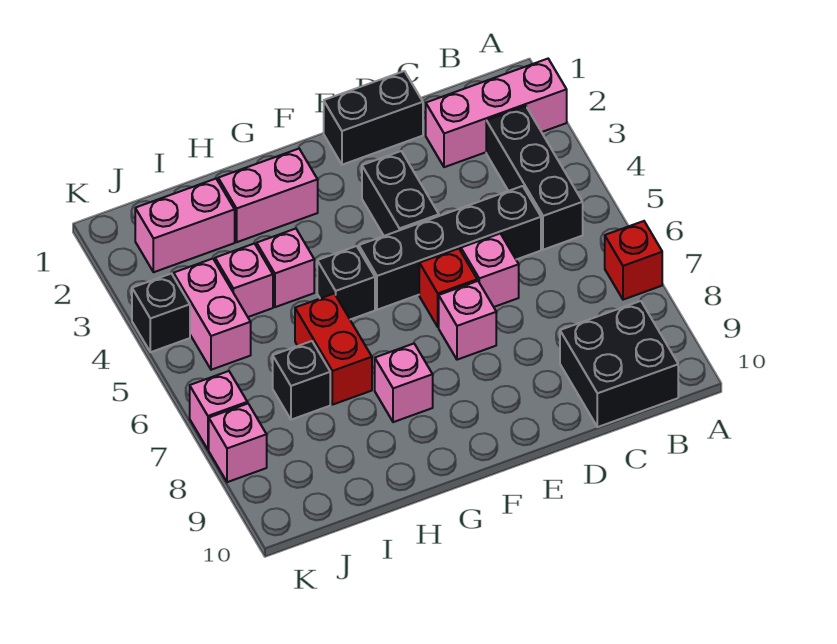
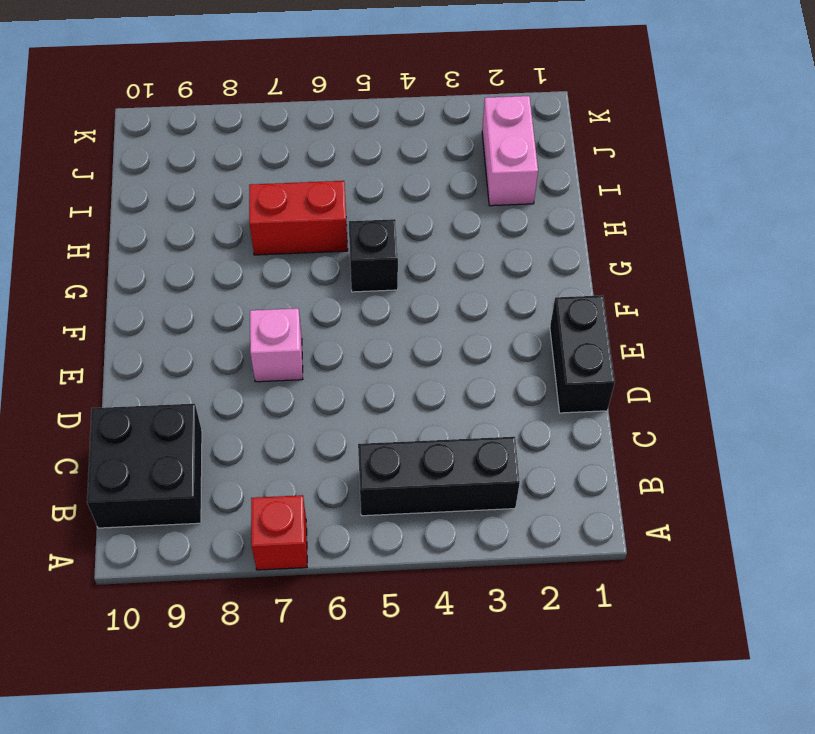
none -> pink 1x3 brick [426,59,567,167]
none -> black 1x4 brick [359,186,541,310]
none -> pink 1x1 brick [461,234,519,307]

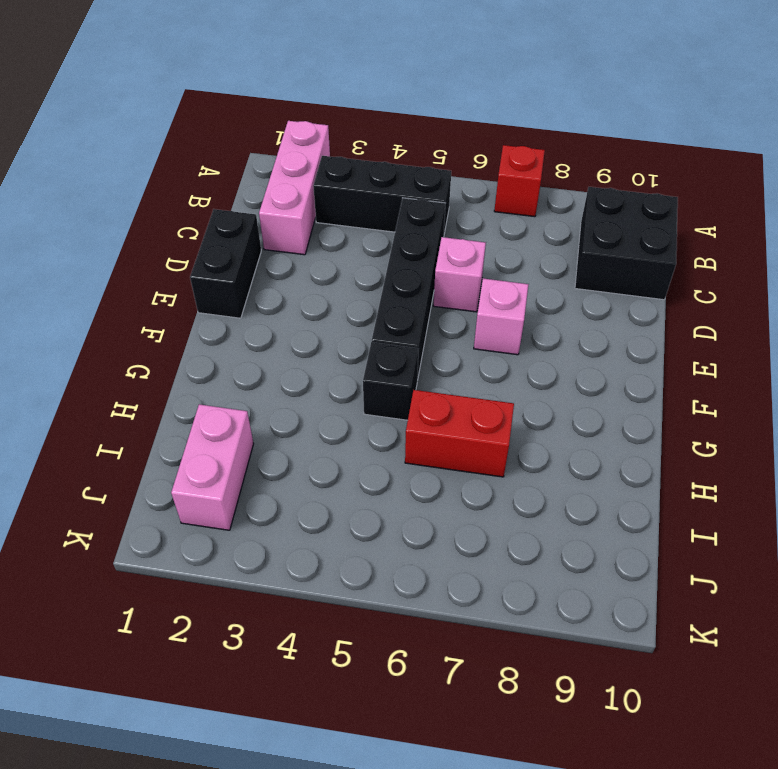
none -> black 1x2 brick [362,151,439,236]
none -> red 1x1 brick [419,249,477,327]
none -> pink 1x2 brick [218,149,318,242]

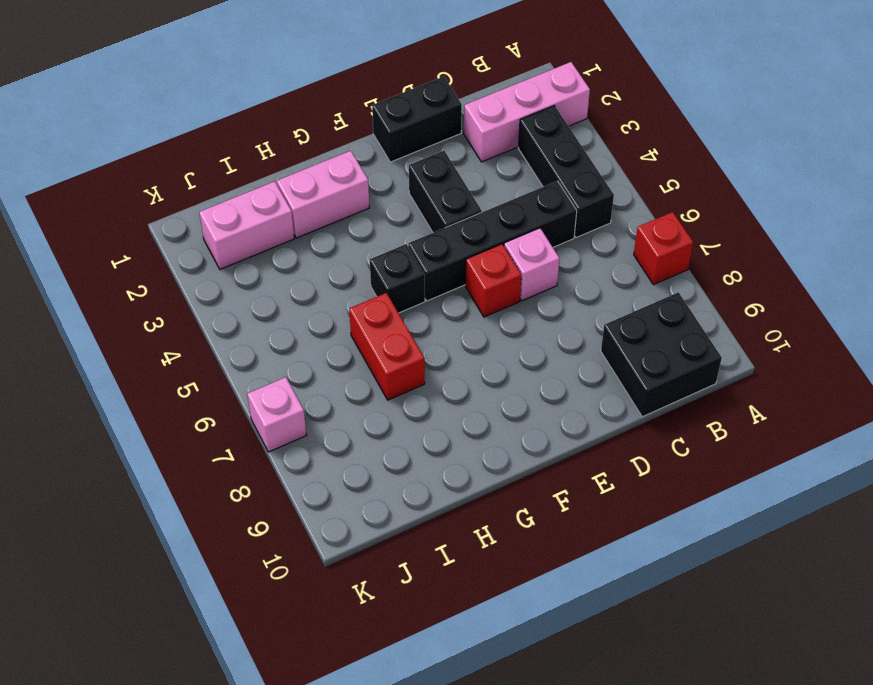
none -> pink 1x1 brick [439,281,496,360]
none -> pink 1x1 brick [375,344,433,422]
none -> pink 1x1 brick [257,228,314,307]

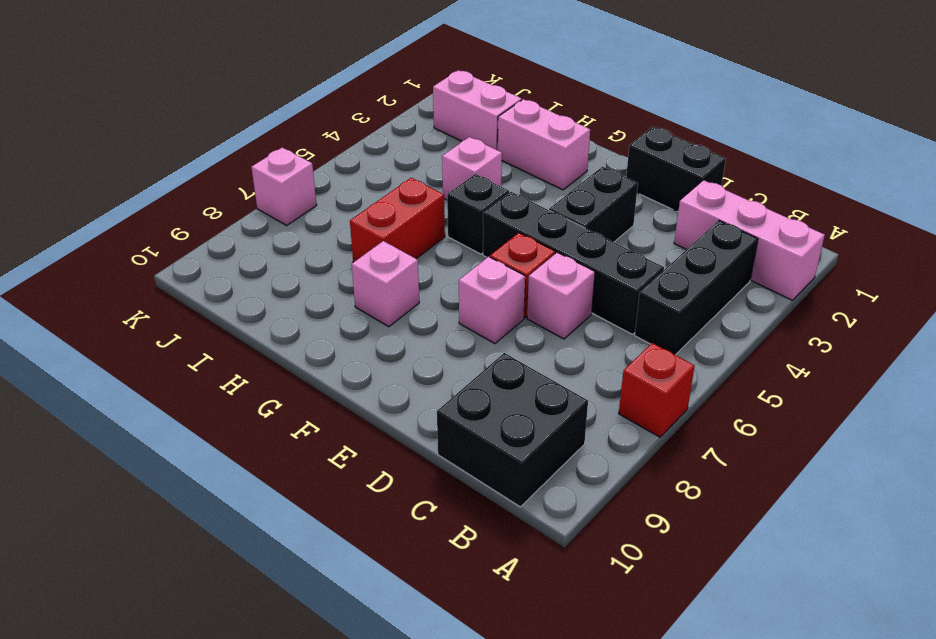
none -> pink 1x1 brick [215,244,273,317]
none -> black 1x1 brick [273,341,330,420]
none -> pink 1x2 brick [174,259,251,370]

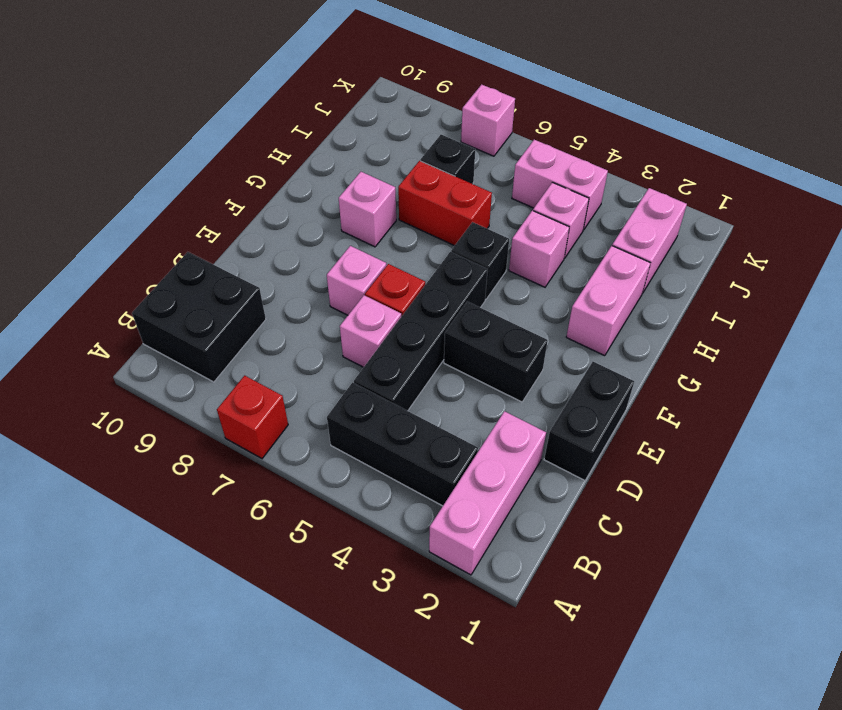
none -> black 1x1 brick [132,274,190,352]
none -> pink 1x1 brick [209,404,267,482]

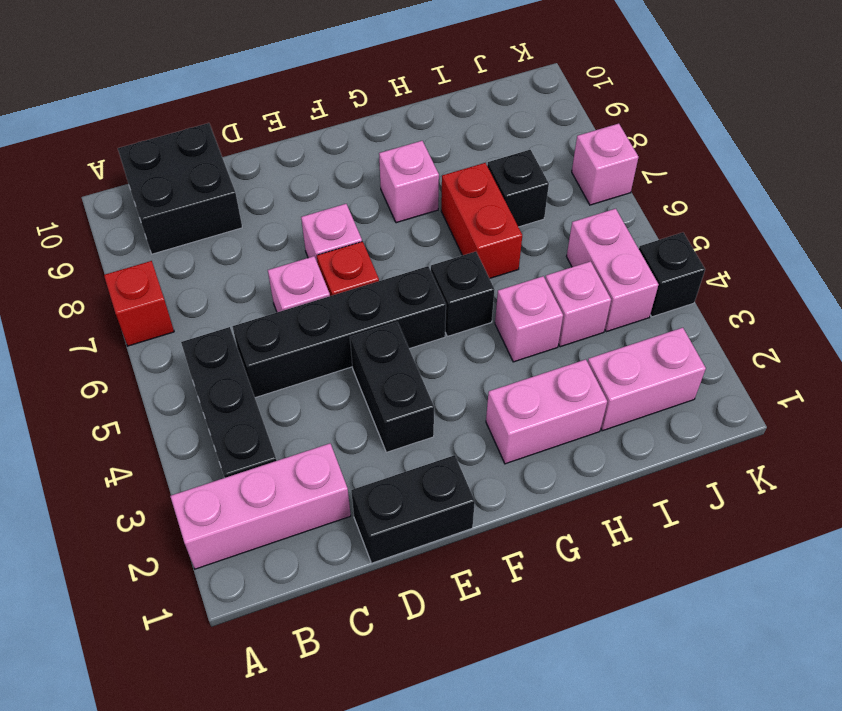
none -> pink 1x1 brick [209,404,267,482]

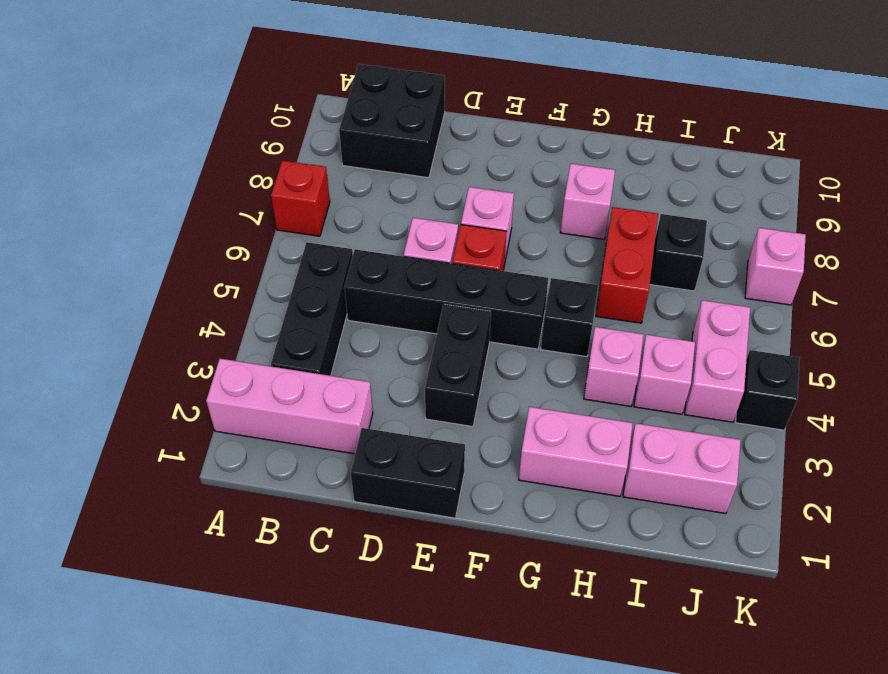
none -> pink 1x1 brick [209,404,267,482]

